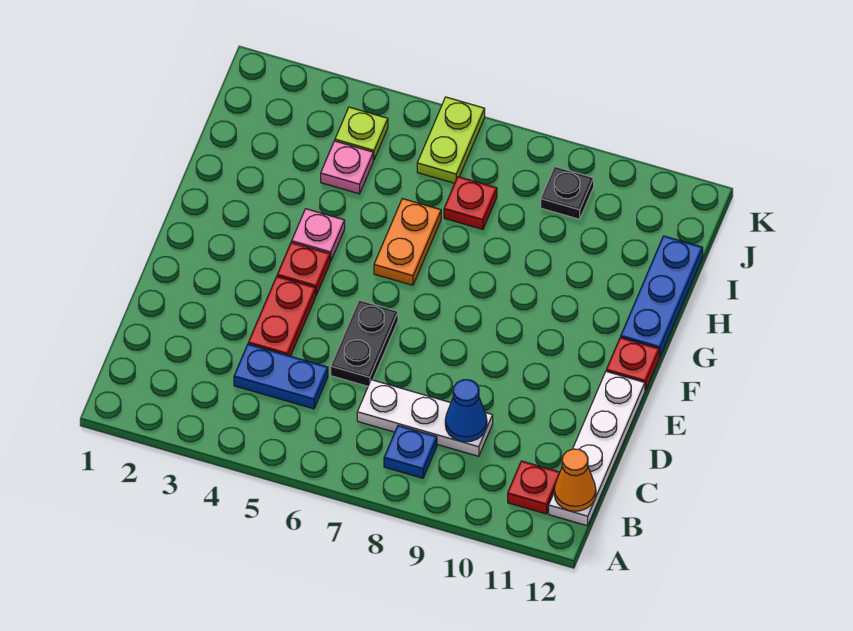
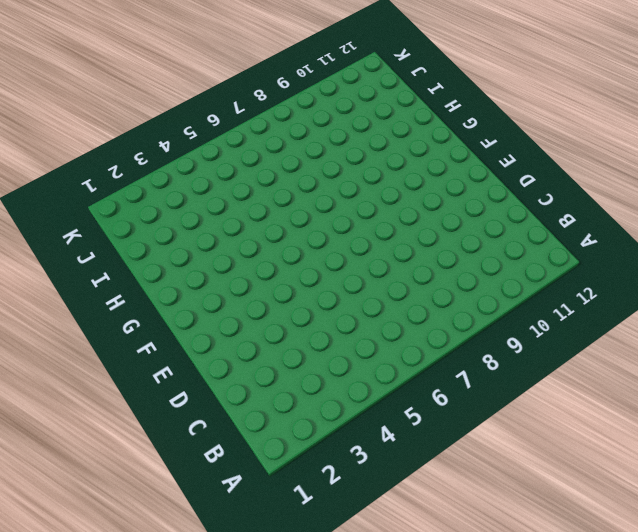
none -> blue 1x1 plate [384,426,437,478]
none -> red 1x1 plate [508,461,560,514]
none -> white 1x4 plate [549,372,645,526]

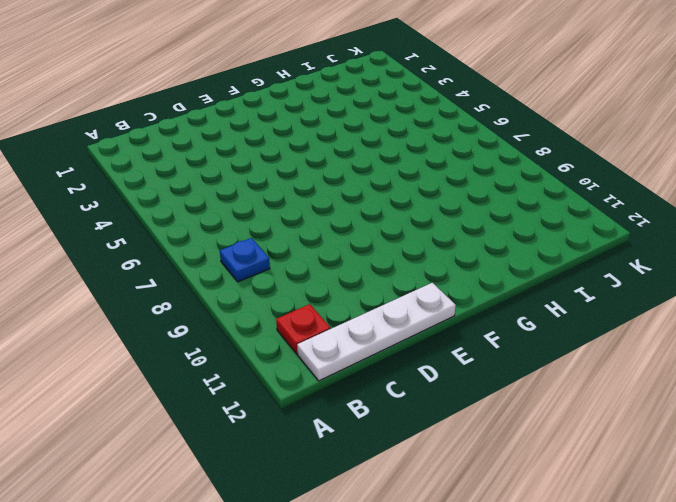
none -> blue 1x2 plate [234,344,328,409]
none -> white 1x3 plate [357,380,493,456]
none -> red 1x2 plate [248,277,316,356]

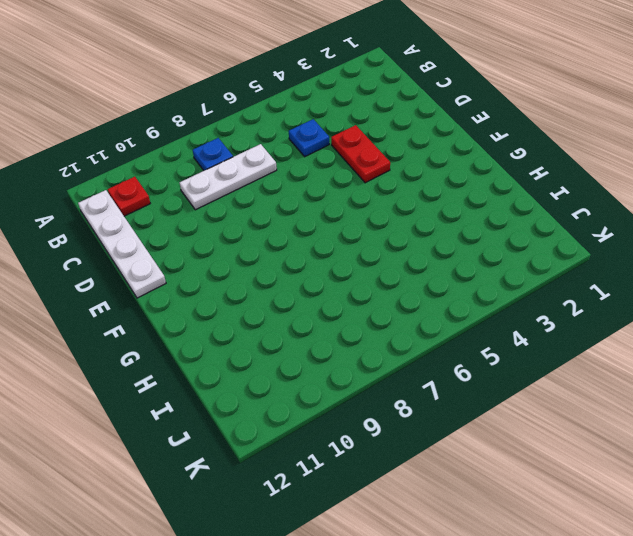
blue 1x1 plate [289,119,329,157] -> blue 1x2 plate [234,344,328,409]
none -> black 1x2 plate [331,300,398,386]
none -> red 1x1 plate [277,242,330,295]
none -> red 1x1 plate [606,337,659,390]

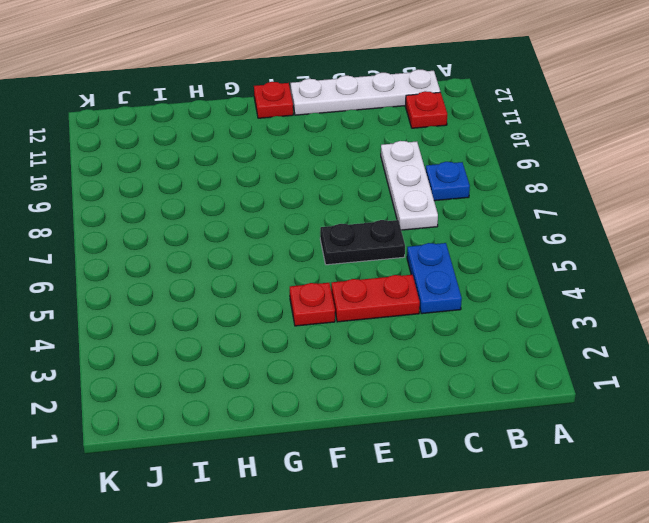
none -> pink 1x1 plate [292,209,345,262]
none -> orange 1x2 plate [374,199,441,285]
none -> blue 1x3 plate [621,236,703,357]

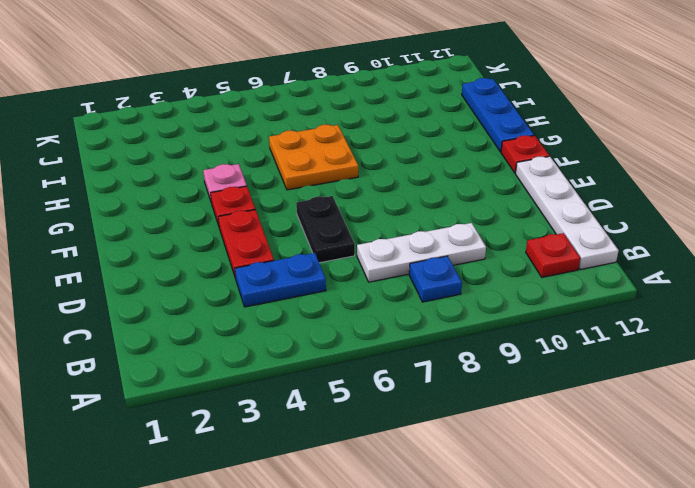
orange 2x2 plate [269,125,358,190] -> orange 1x2 plate [374,199,441,285]
none -> pink 1x1 plate [321,141,373,194]
none -> red 1x1 plate [444,177,497,229]
none -> lime 1x1 plate [335,107,388,160]

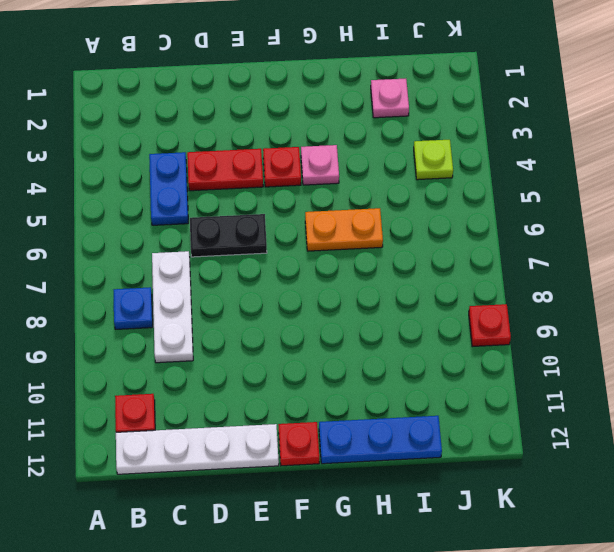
pink 1x1 plate [371,79,409,118] -> pink 1x1 plate moved to [321,141,373,194]
red 1x1 plate [469,304,511,347] -> red 1x1 plate moved to [444,177,497,229]
none -> lime 1x2 plate [417,97,485,183]
none -> black 1x1 plate [541,167,594,219]
none -> orange 1x1 cone [554,449,596,511]

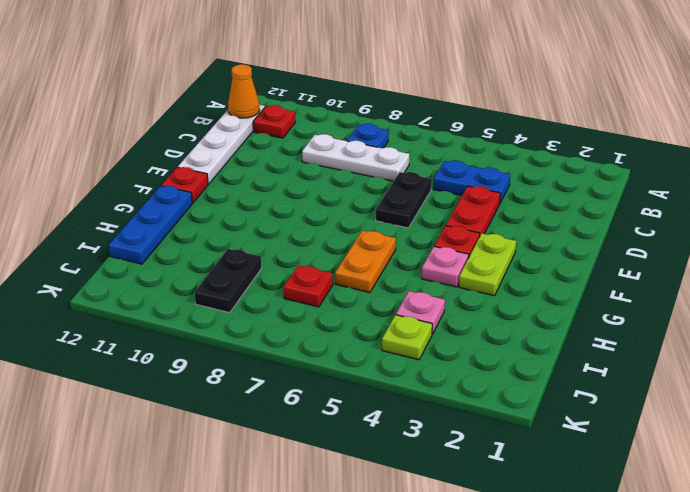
lime 1x2 plate [459,233,516,296] -> lime 1x2 plate moved to [417,97,485,183]
black 1x2 plate [194,249,262,313] -> black 1x1 plate [541,167,594,219]
none -> blue 1x1 cone [445,380,487,442]

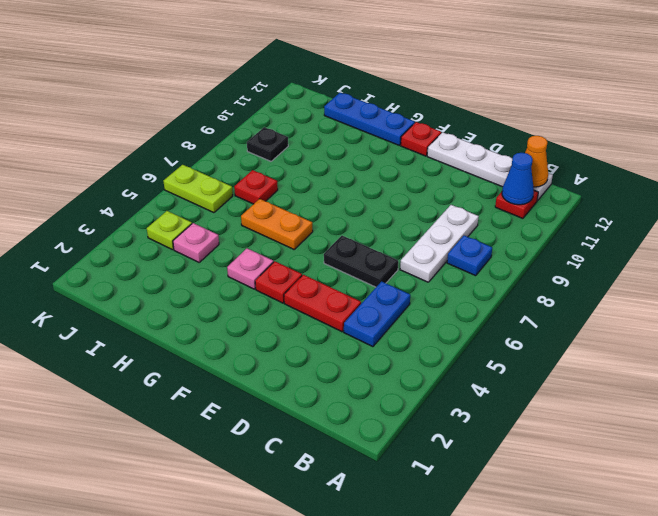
blue 1x1 cone [502,153,534,205] -> blue 1x1 cone moved to [445,380,487,442]

